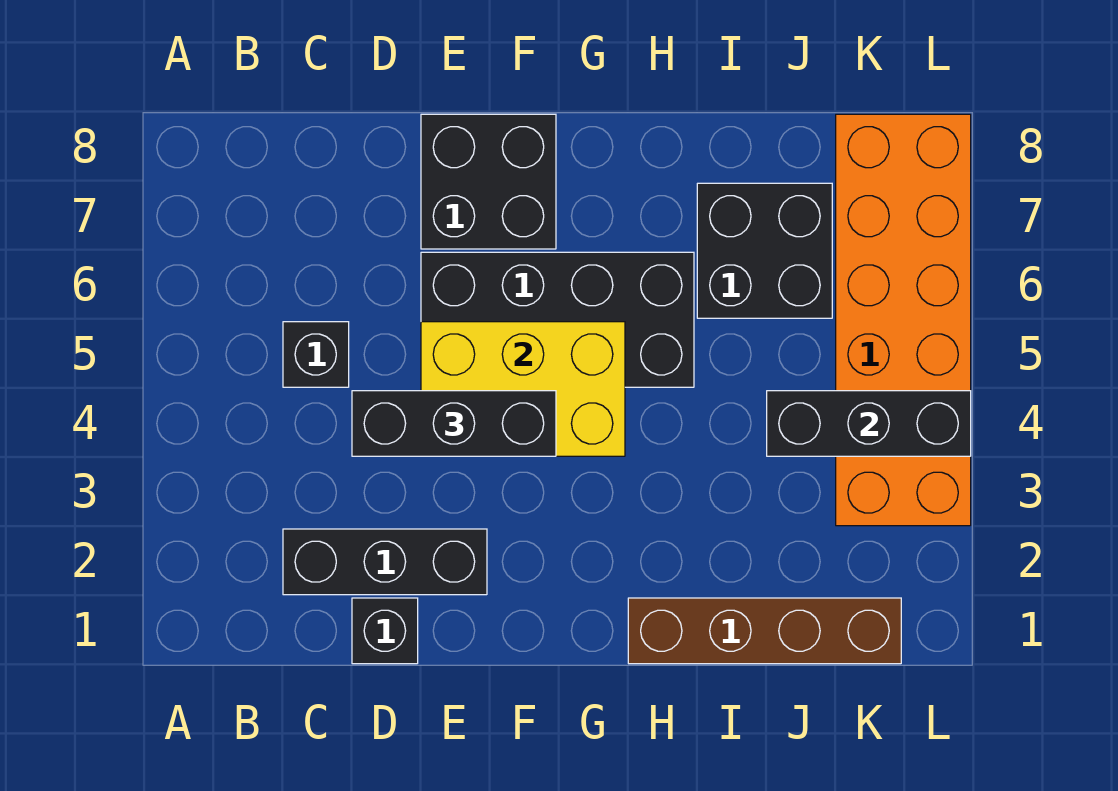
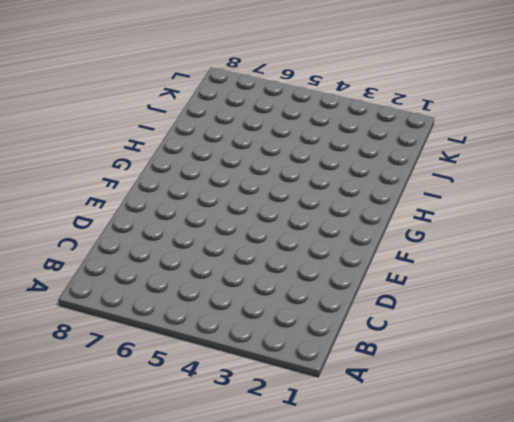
none -> black 1x3 brick [283,529,487,595]
none -> black 1x1 brick [283,322,349,387]

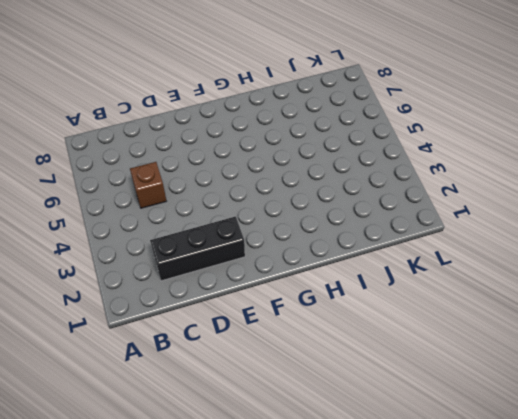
brown 1x1 brick [130,162,166,208] -> black 1x1 brick [283,322,349,387]
none -> black 1x1 brick [352,598,418,664]
none -> black 2x4 brick [421,252,694,387]

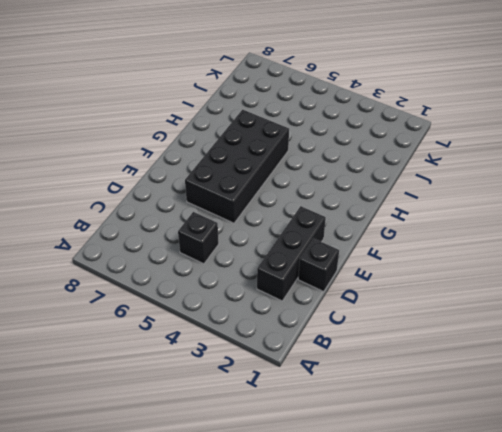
none -> black 2x2 brick [421,114,556,249]
none -> brown 1x4 brick [628,598,901,664]

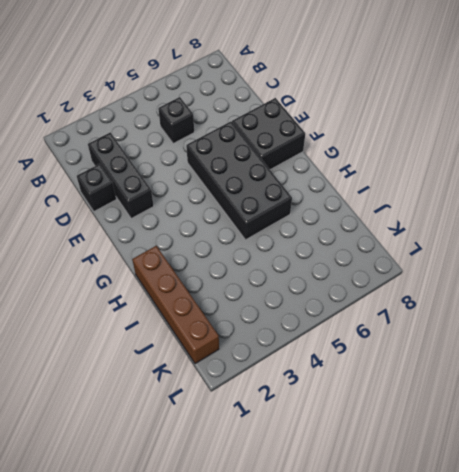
none -> black 2x2 brick [697,183,832,318]
none -> orange 2x6 brick [836,114,971,526]

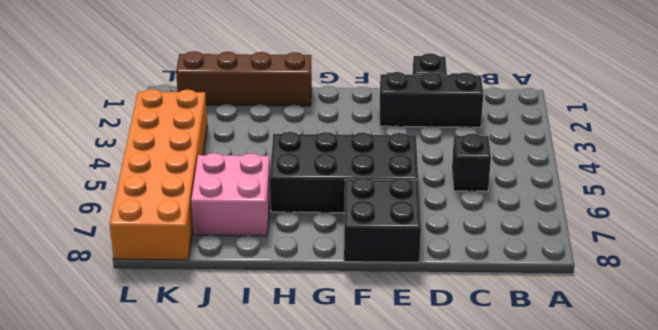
pink 2x2 brick [191,153,270,236] -> black 2x2 brick [697,183,832,318]
none -> yellow 2x3 brick [421,322,625,456]
none -> black 1x3 brick [767,391,971,456]

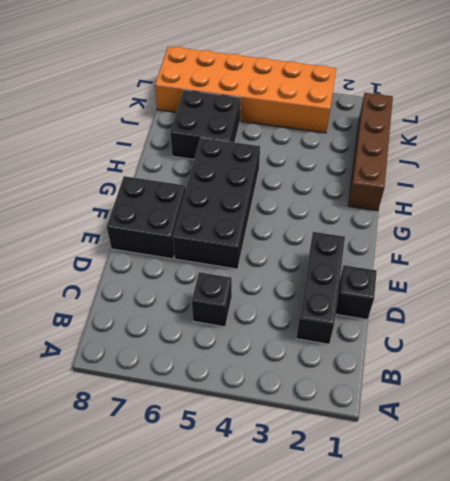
none -> yellow 2x3 brick [421,322,625,456]
none -> black 1x3 brick [767,391,971,456]

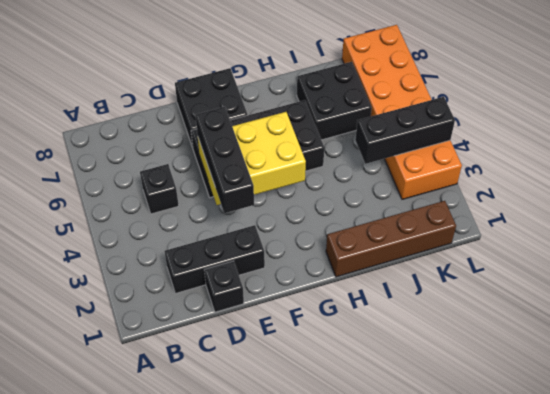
black 1x3 brick [196,107,254,213] -> black 1x3 brick turned to [352,391,556,456]

